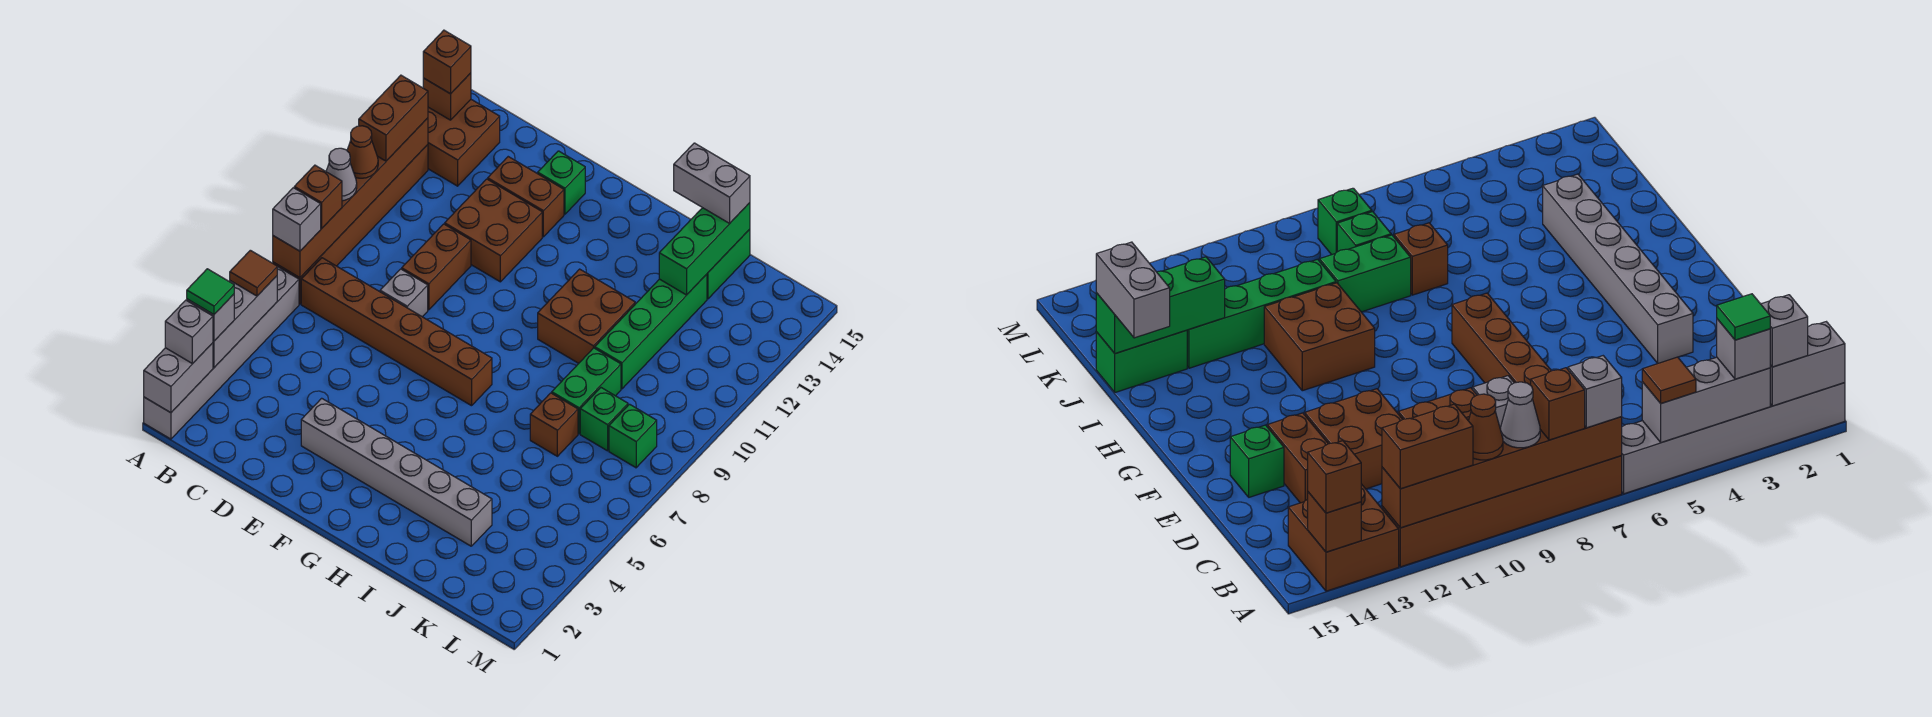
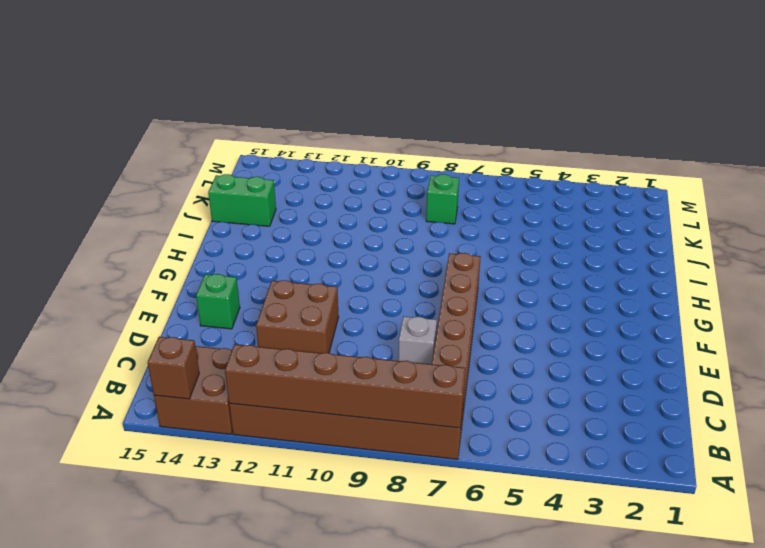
none -> grey 1x6 brick [144,266,299,439]
none -> brown 1x2 brick [402,224,471,310]
none -> brown 1x2 brick [488,157,564,237]
none -> grey 1x6 brick [301,398,492,546]

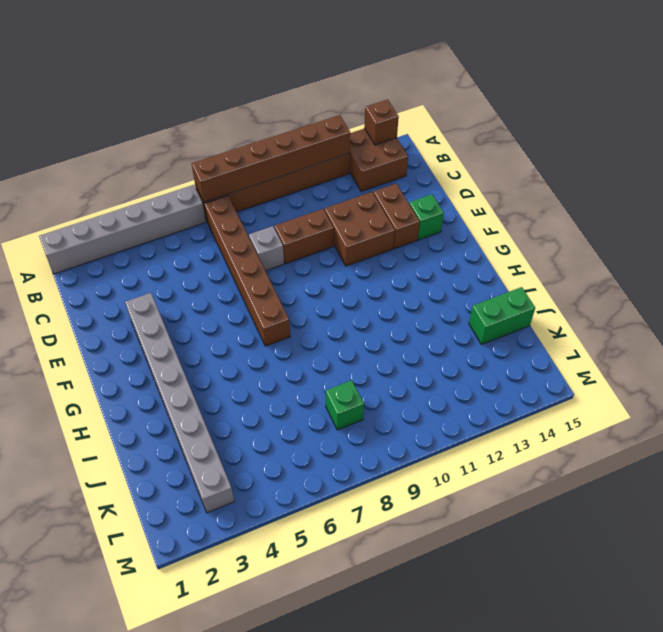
grey 1x8 brick [125,293,234,513] -> grey 1x6 brick [301,398,492,546]
none -> brown 2x2 brick [538,269,635,363]
none -> brown 1x1 brick [530,393,578,456]
none -> green 1x2 brick [552,348,621,434]
none -> green 1x4 brick [595,274,707,389]

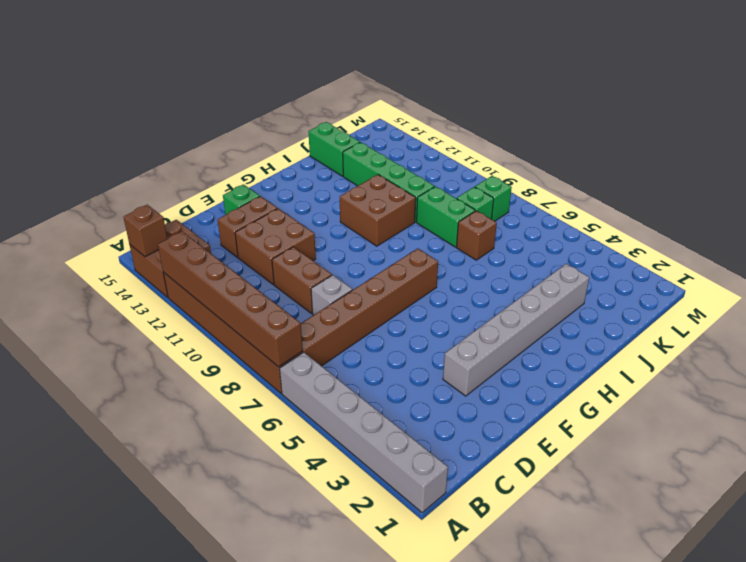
none -> grey 1x2 brick [144,343,213,413]
none -> grey 1x3 brick [213,276,277,368]
none -> green 1x3 brick [659,203,750,295]
none -> grey 1x1 brick [165,300,213,364]

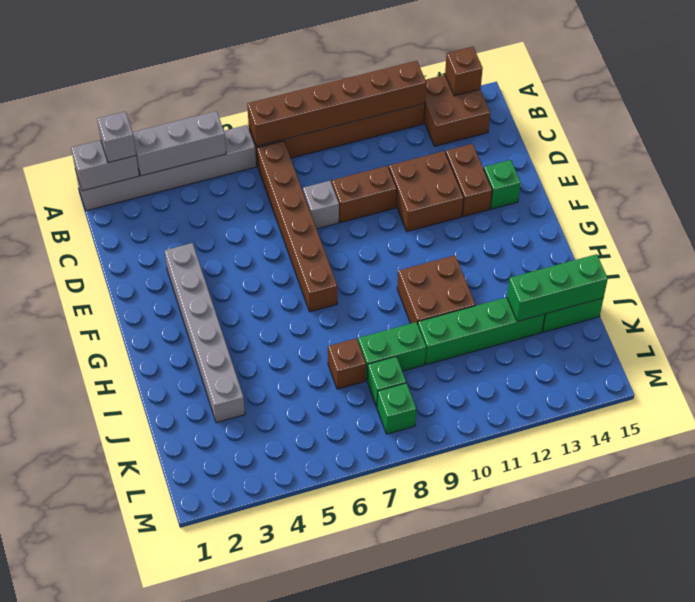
none -> grey 1x1 brick [187,294,234,341]
none -> brown 1x1 tile [230,250,277,296]
none -> grey 1x1 brick [273,188,321,251]
none -> brown 1x1 brick [294,165,342,229]

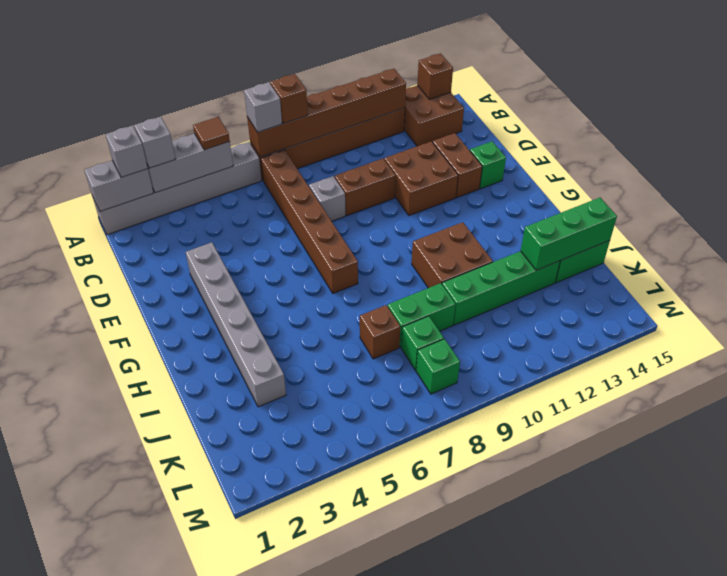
none -> grey 1x1 cone [326,148,357,201]
none -> brown 1x1 cone [347,126,378,178]
none -> brown 1x2 brick [359,75,428,161]
none -> brown 1x1 brick [423,30,471,94]

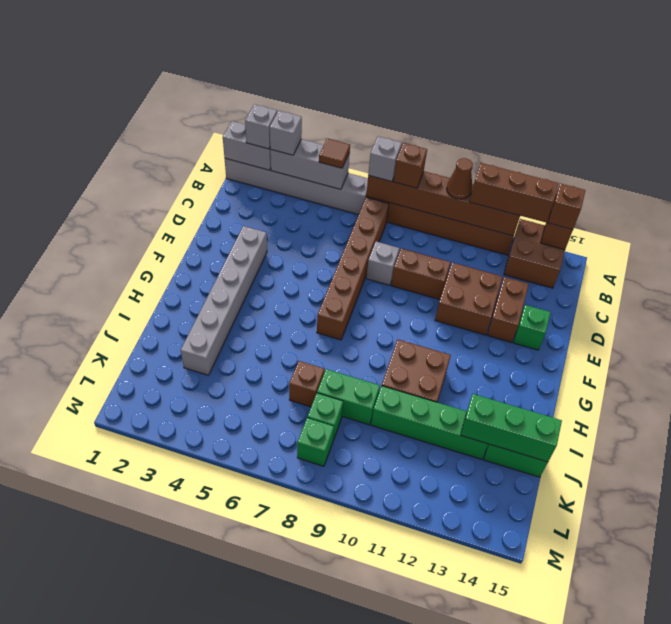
brown 1x3 brick [470,163,559,222] -> brown 1x2 brick [359,75,428,161]
none -> grey 1x1 cone [326,148,357,201]
none -> grey 1x2 brick [674,143,750,223]
none -> green 1x1 tile [187,269,234,315]

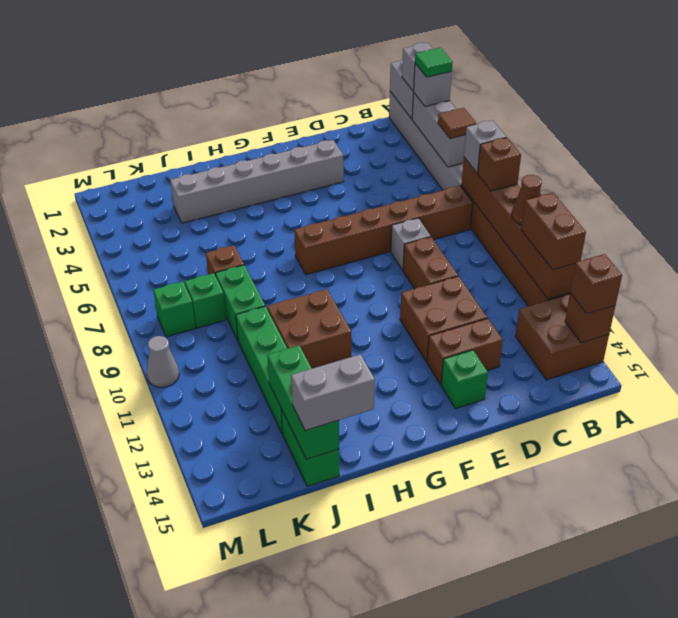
grey 1x1 cone [147,336,179,387] -> grey 1x1 cone moved to [326,148,357,201]

